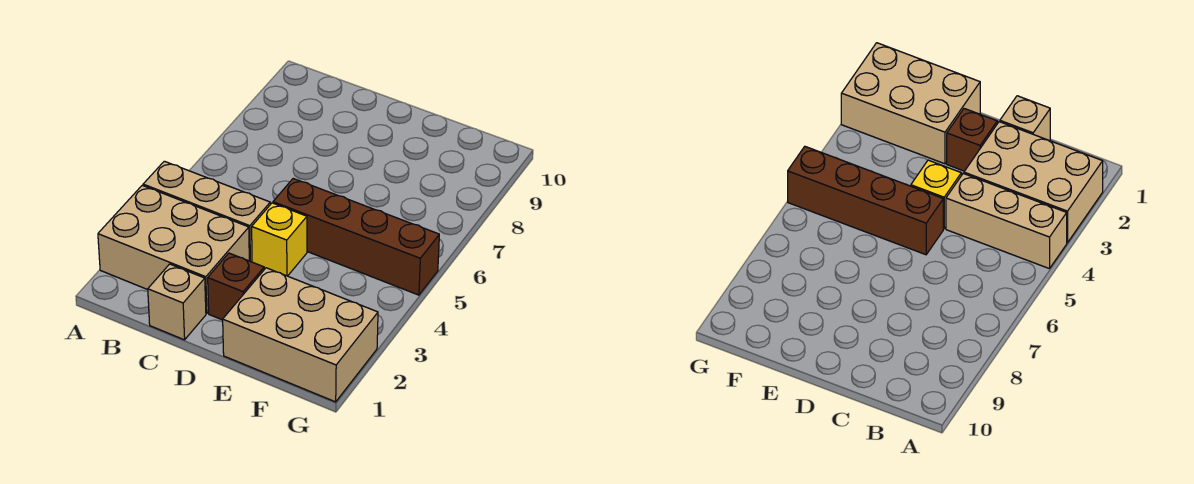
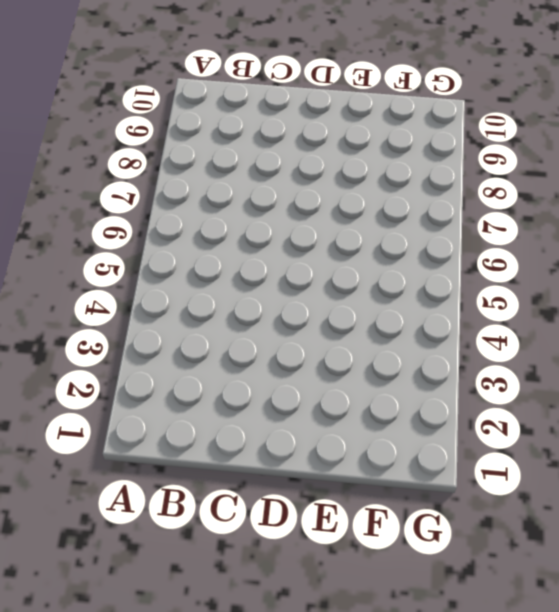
none -> tan 2x3 brick [98,185,249,314]
none -> tan 1x3 brick [143,161,270,262]

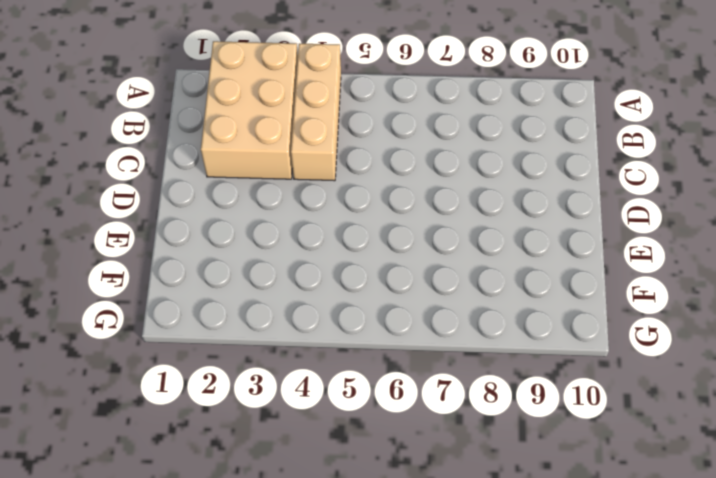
none -> tan 1x1 brick [148,264,206,340]
none -> brown 1x1 brick [208,253,264,320]

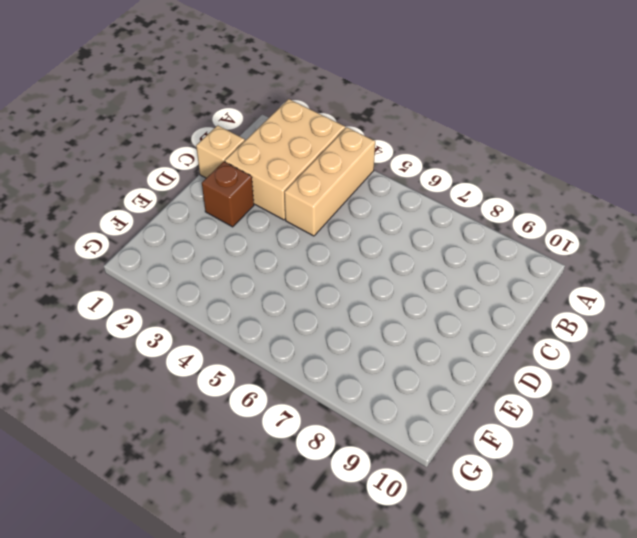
none -> yellow 1x1 brick [252,203,307,276]
none -> brown 1x4 brick [273,179,439,295]

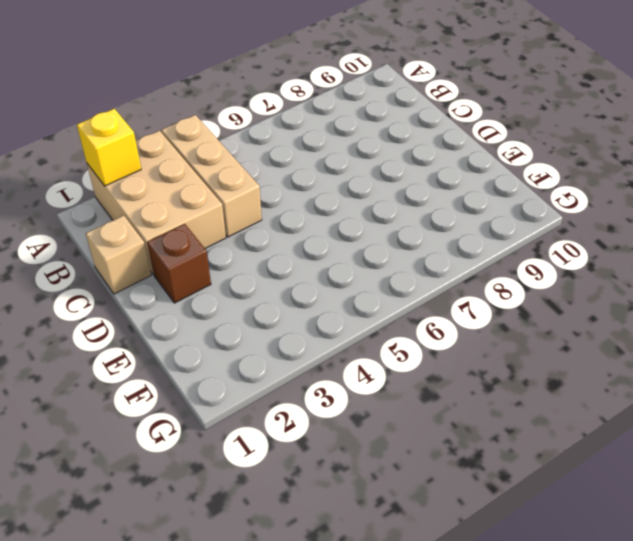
yellow 1x1 brick [77,109,141,186] -> yellow 1x1 brick moved to [252,203,307,276]
none -> brown 1x4 brick [273,179,439,295]
none -> tan 2x3 brick [223,268,378,402]

